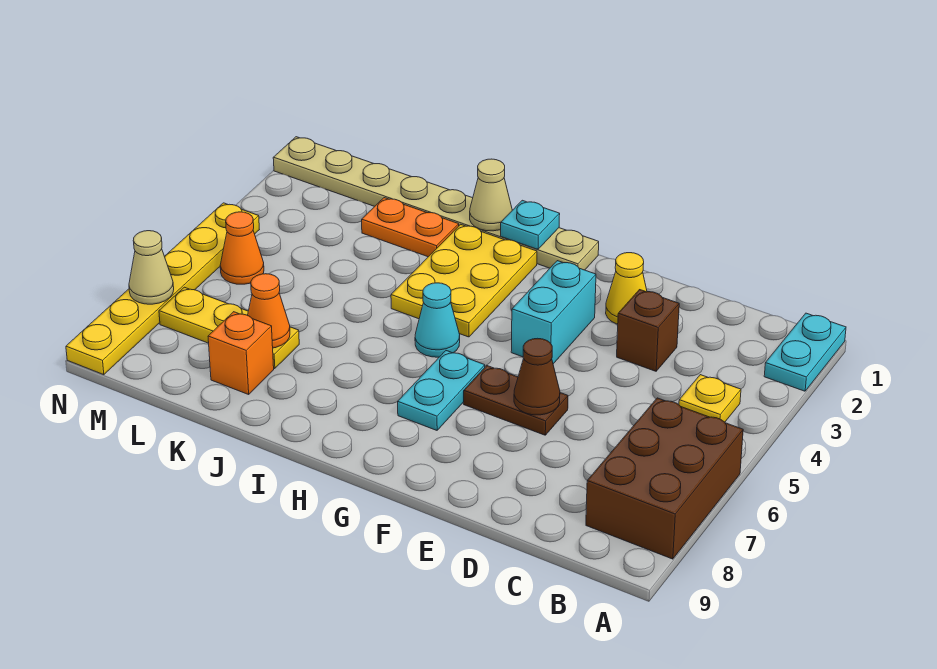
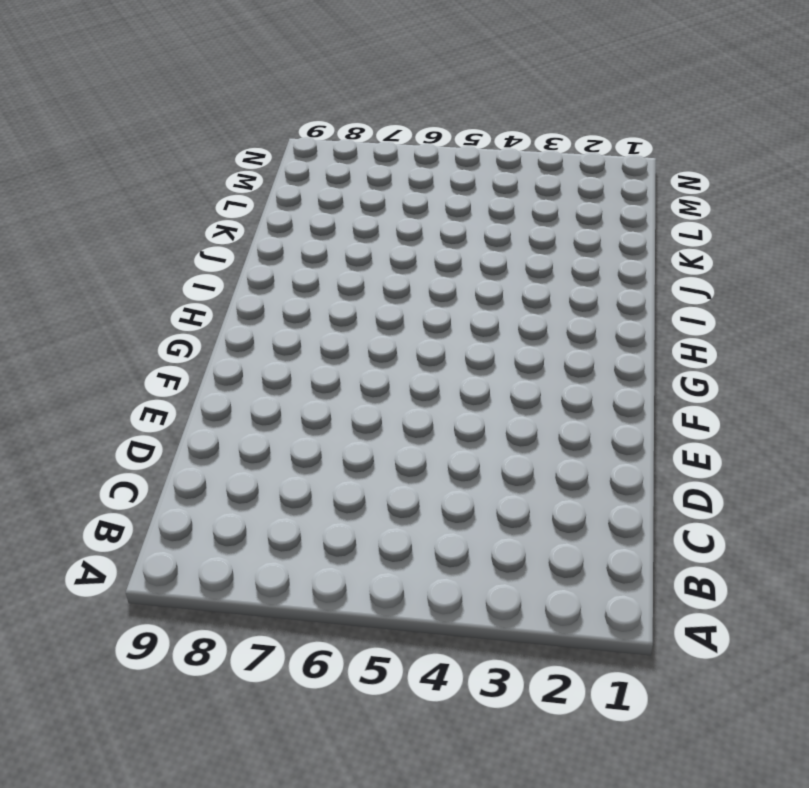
none -> cyan 1x2 plate [764,313,846,391]
none -> brown 2x3 brick [586,398,743,559]
none -> yellow 1x1 plate [679,375,741,422]

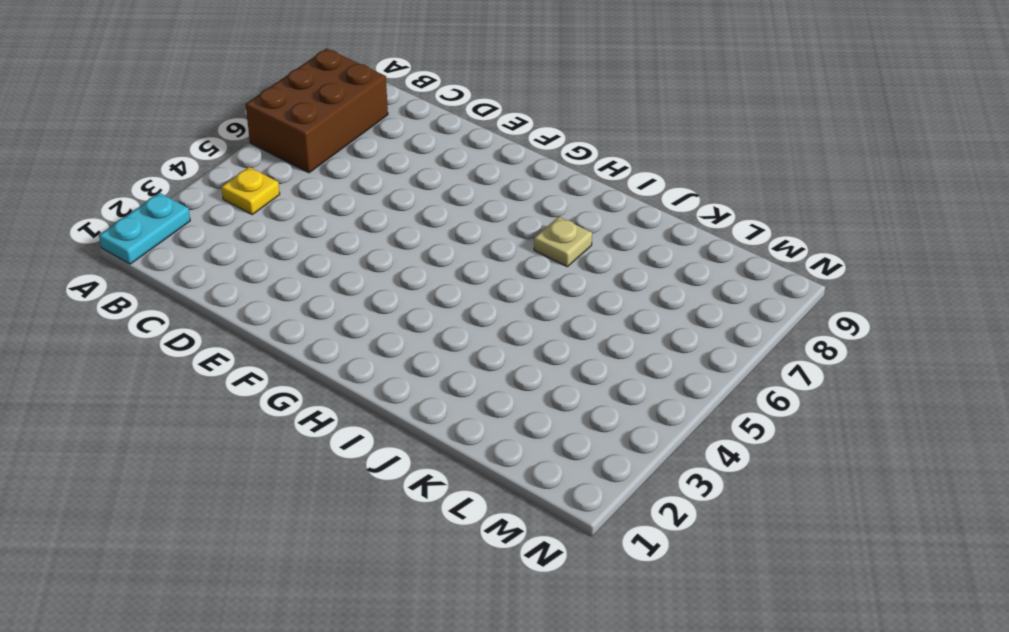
tan 1x1 plate [534,217,592,267] -> none
none -> brown 1x1 brick [617,290,679,371]
none -> yellow 1x1 cone [606,253,647,324]
none -> brown 1x2 plate [464,366,568,435]

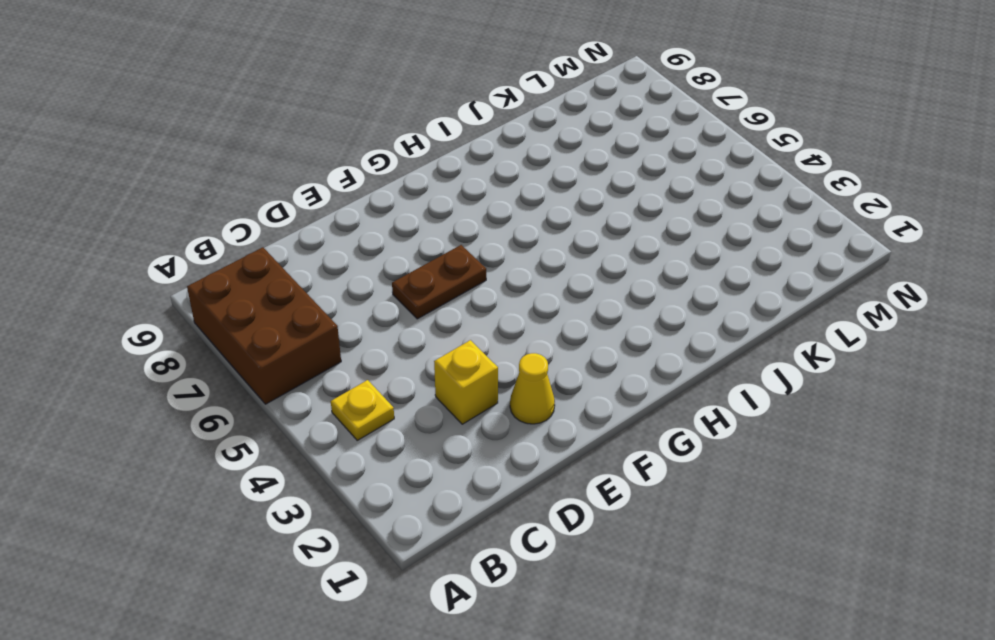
yellow 1x1 brick [434,340,498,424] -> brown 1x1 brick [617,290,679,371]
none -> cyan 1x2 plate [764,313,846,391]
none -> cyan 1x2 brick [511,261,596,364]
none -> tan 1x8 plate [273,137,599,270]

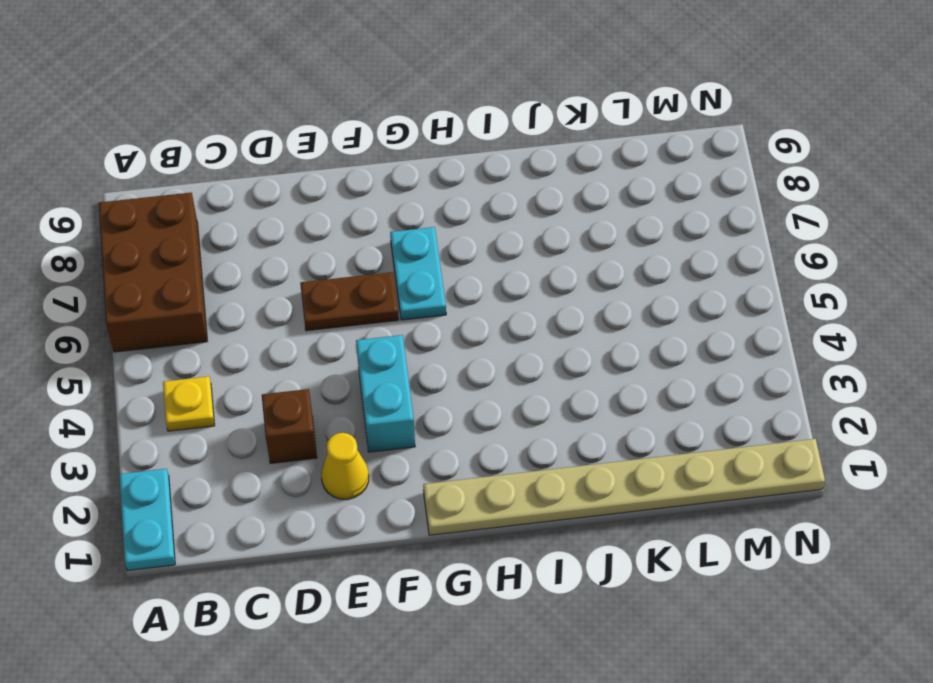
none -> yellow 2x3 plate [391,224,537,337]
none -> cyan 1x1 cone [415,283,460,357]
none -> orange 1x2 plate [362,198,459,257]

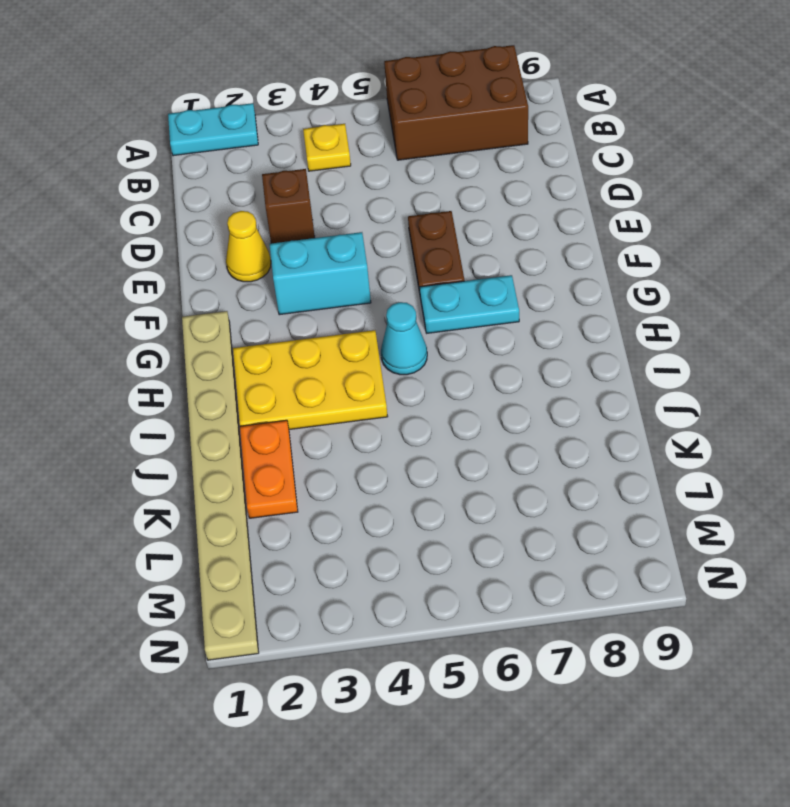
none -> yellow 1x3 plate [159,287,299,369]
none -> orange 1x1 brick [208,312,274,394]
none -> orange 1x1 cone [220,212,264,284]

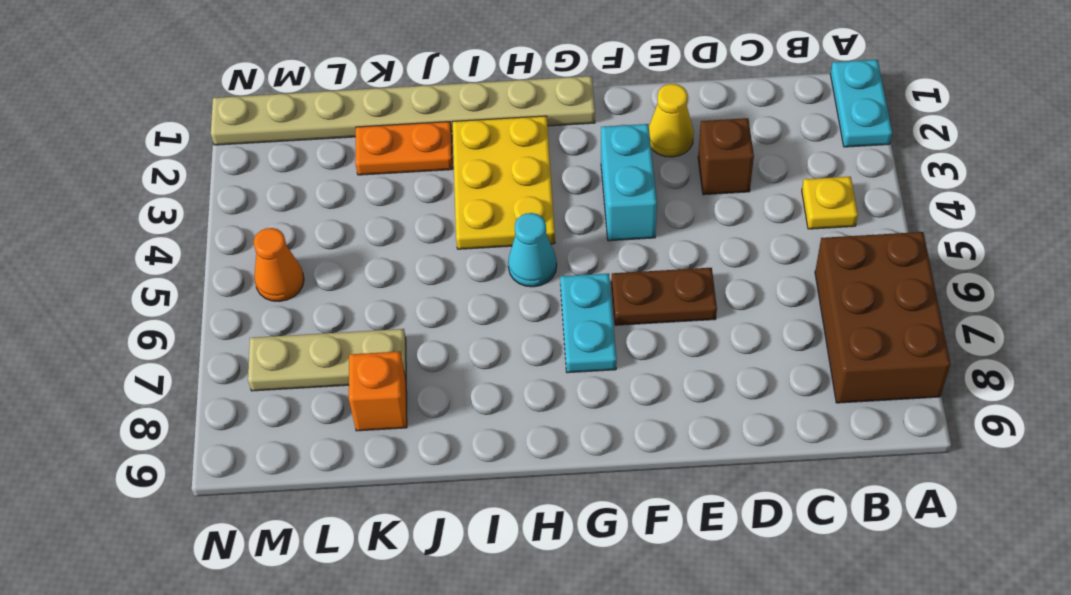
tan 1x3 plate [248,329,406,391] -> yellow 1x3 plate [159,287,299,369]
none -> yellow 1x6 plate [66,203,259,375]
none -> brown 1x1 cone [514,338,560,415]
none -> cyan 1x1 plate [501,200,560,249]

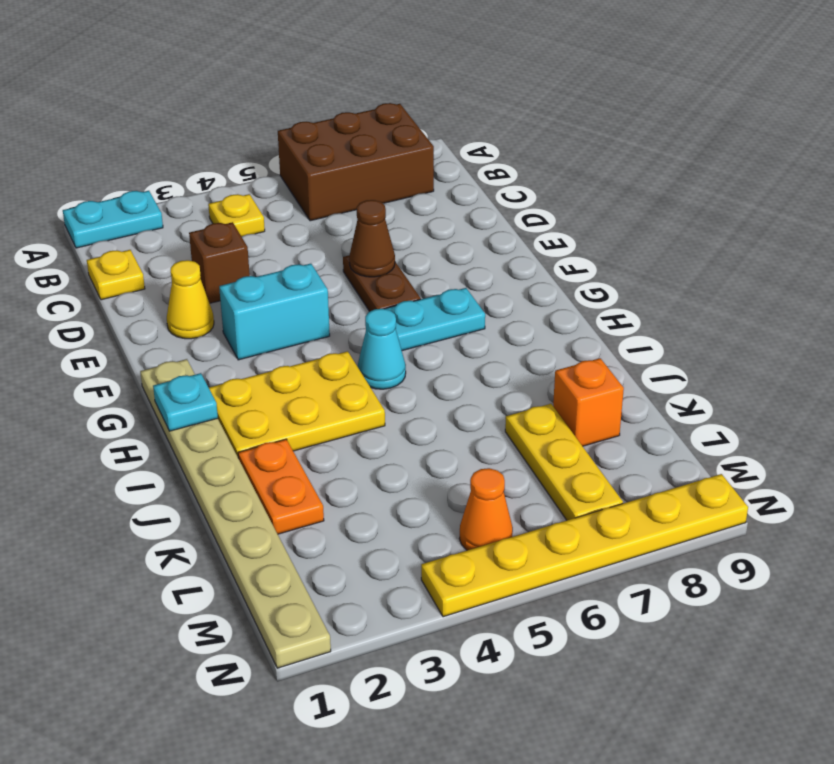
yellow 1x1 plate [87,250,145,300] -> none
none -> tan 1x1 cone [470,159,512,231]
none -> orange 1x1 cone [248,274,290,348]
none -> tan 1x1 cone [129,231,174,304]

